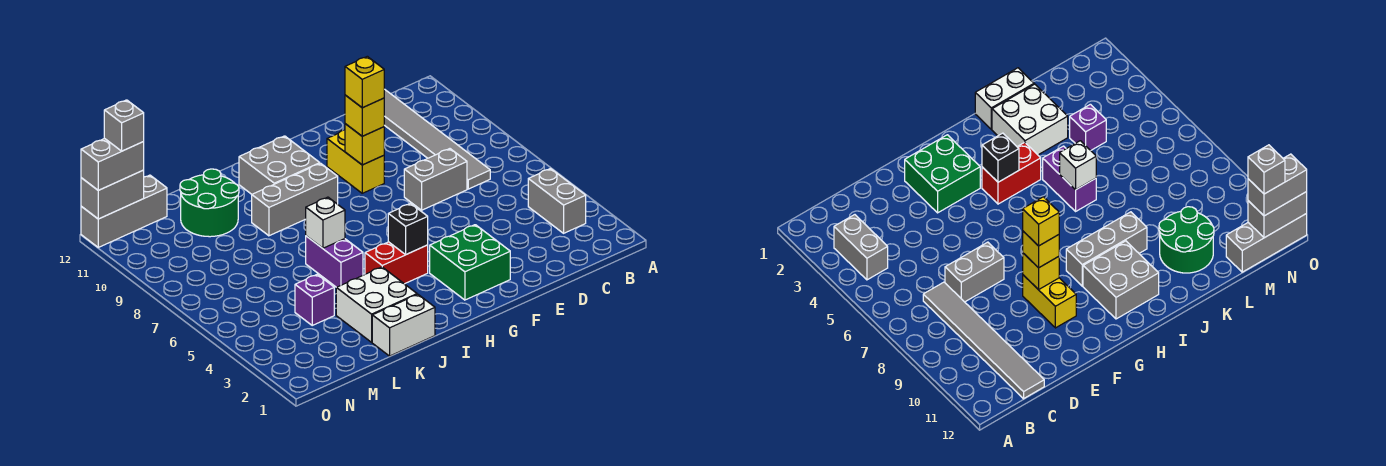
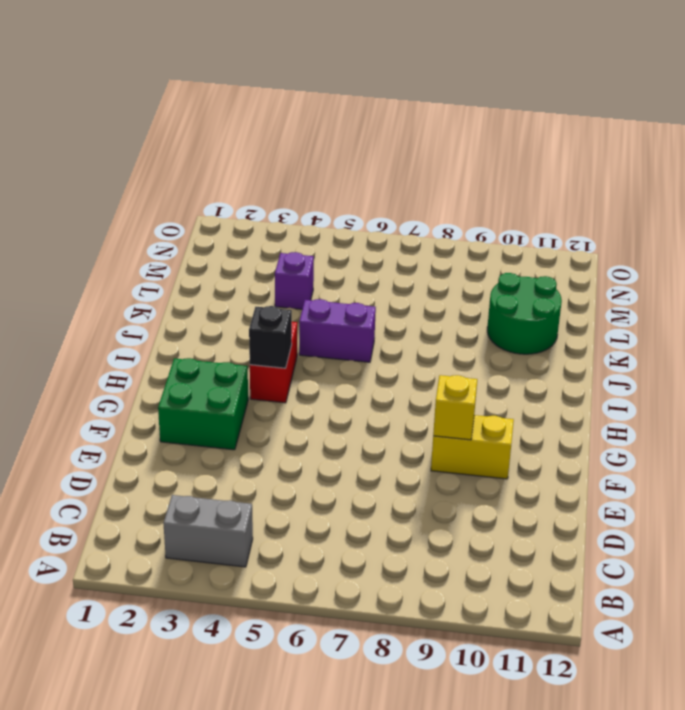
none -> grey 1x6 tile [384,89,490,189]
none -> grey 1x2 brick [404,149,467,210]
none -> grey 1x3 brick [252,163,338,236]

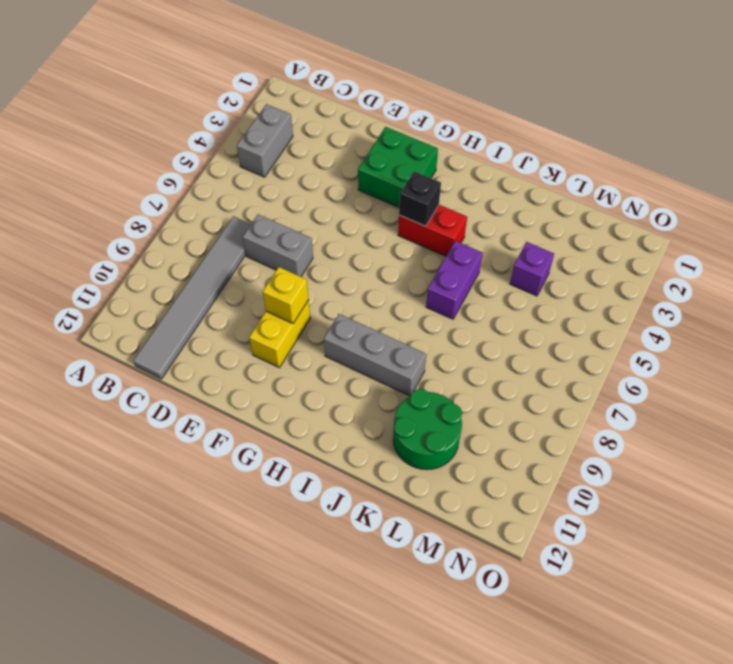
none -> grey 2x2 brick [239,136,320,194]
none -> white 1x2 brick [372,294,435,356]
none -> white 2x2 brick [336,267,417,342]

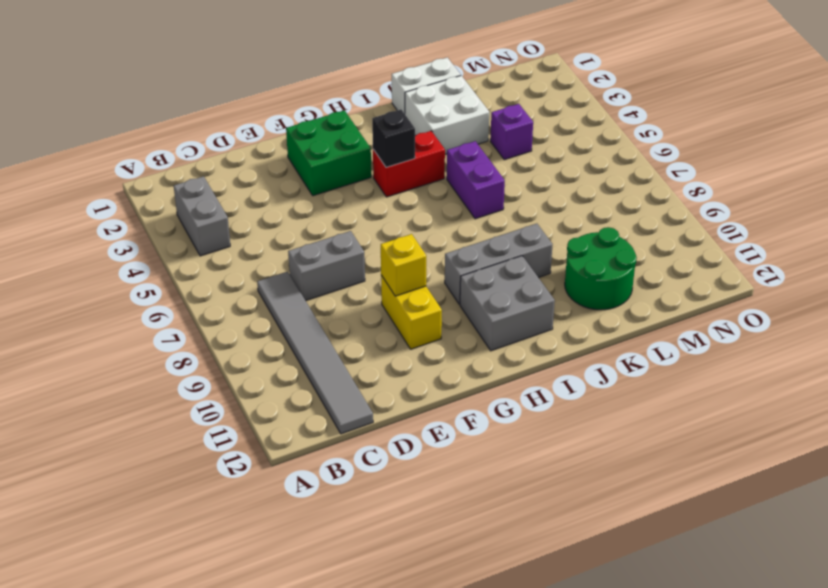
none -> grey 1x3 brick [81,175,167,247]
none -> white 1x1 brick [306,197,345,248]
none -> grey 1x2 brick [81,170,144,219]

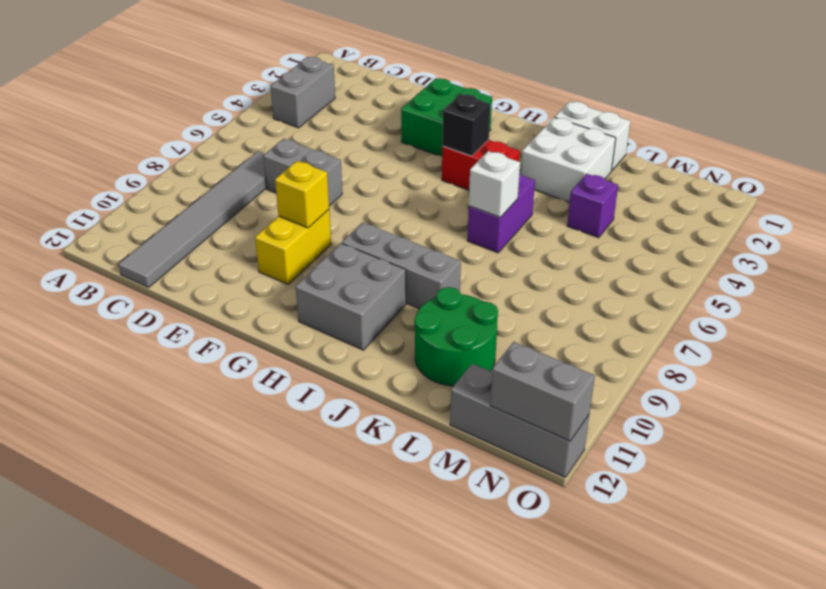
none -> yellow 1x1 brick [345,95,384,136]
none -> grey 1x2 brick [81,139,144,190]
none -> yellow 1x1 brick [345,56,384,108]

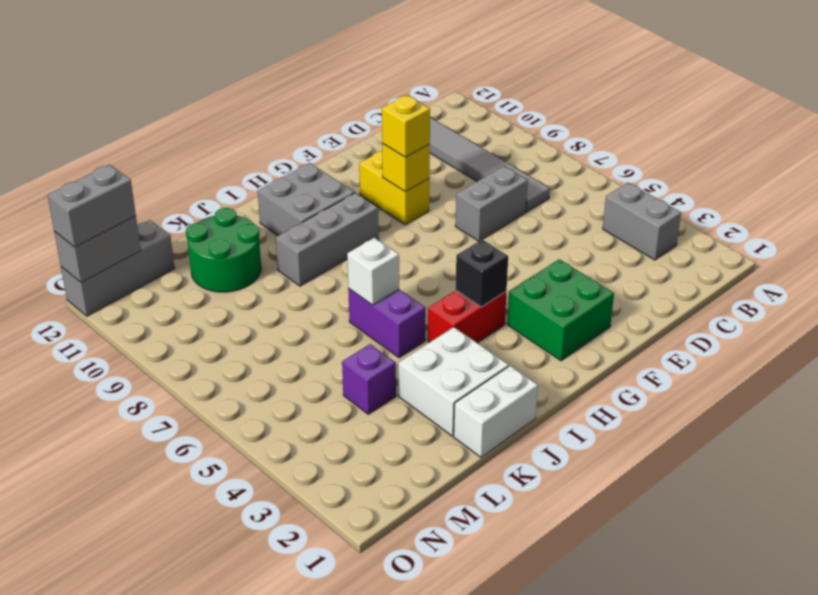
none -> yellow 1x1 brick [345,56,384,108]
none -> grey 1x1 brick [104,100,144,151]

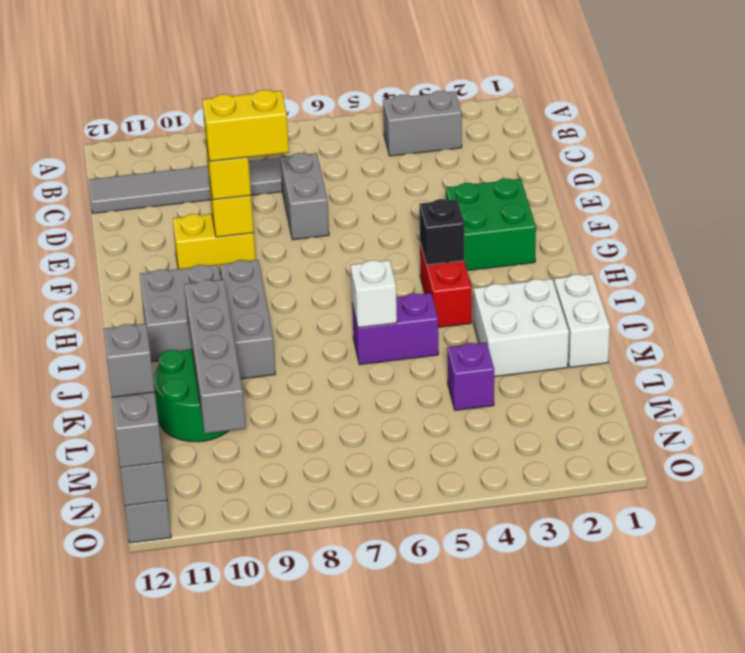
yellow 1x2 brick [202,90,289,161] -> yellow 1x1 brick [345,56,384,108]
grey 1x4 brick [184,279,246,434] -> none

